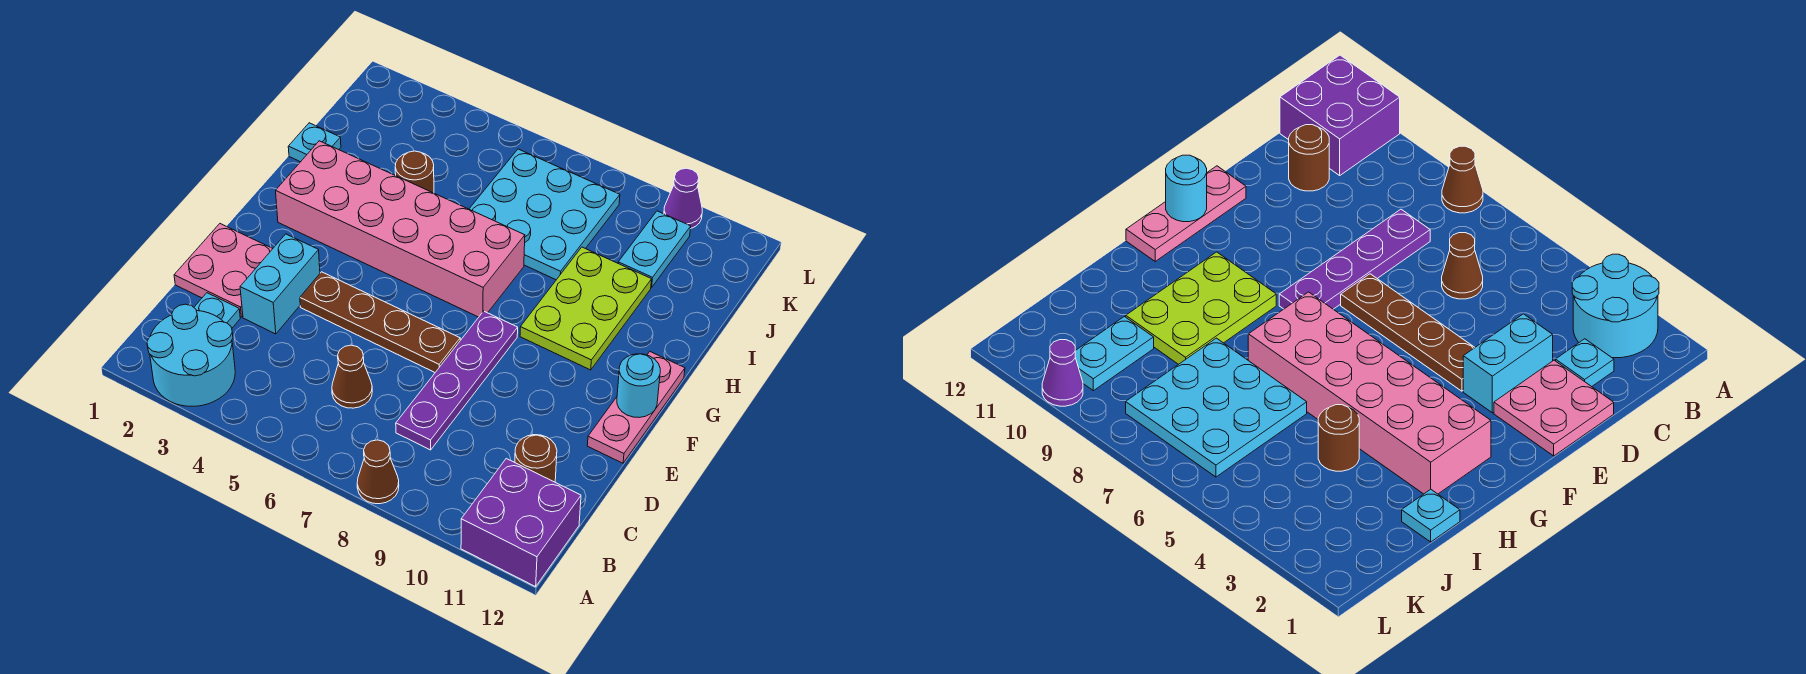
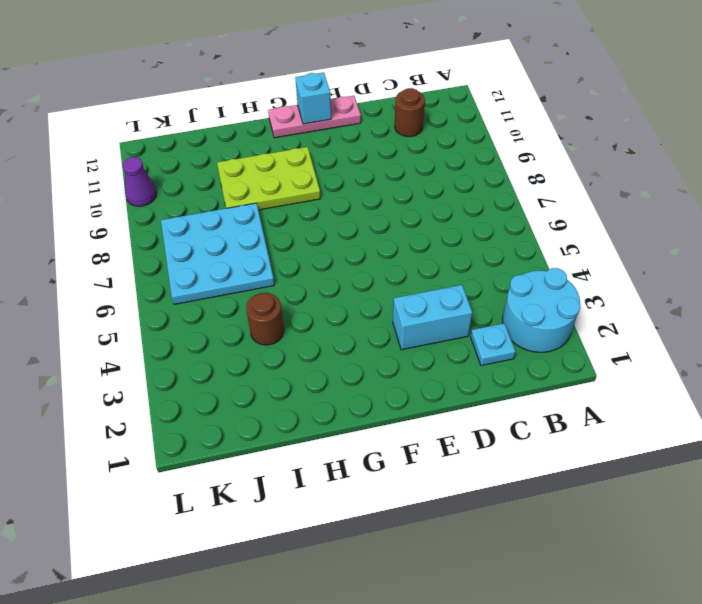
cyan 1x1 brick [295,72,331,124] -> cyan 1x1 round brick [617,354,660,418]
none -> brown 1x1 cone [357,440,399,504]
none -> purple 2x2 brick [461,459,581,587]
none -> brown 1x1 cone [332,345,372,408]

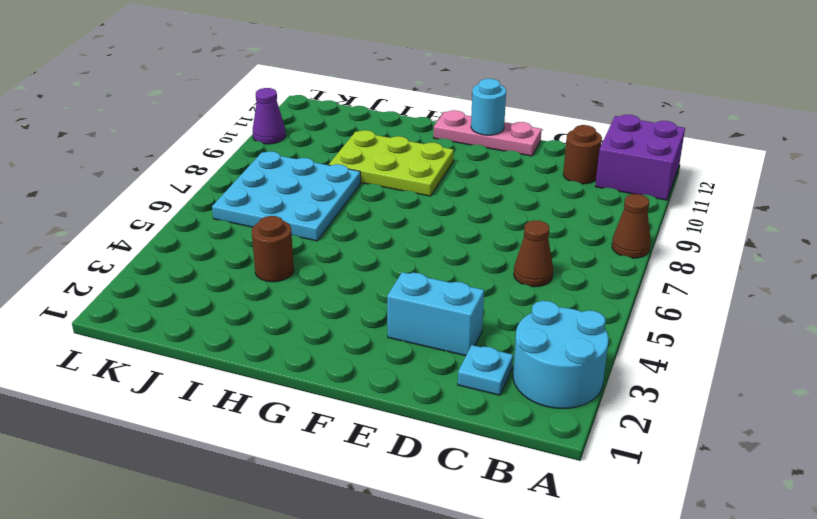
none -> purple 1x4 plate [396,311,518,450]
none -> pink 2x2 plate [174,224,273,317]
none -> brown 1x4 plate [300,272,460,372]

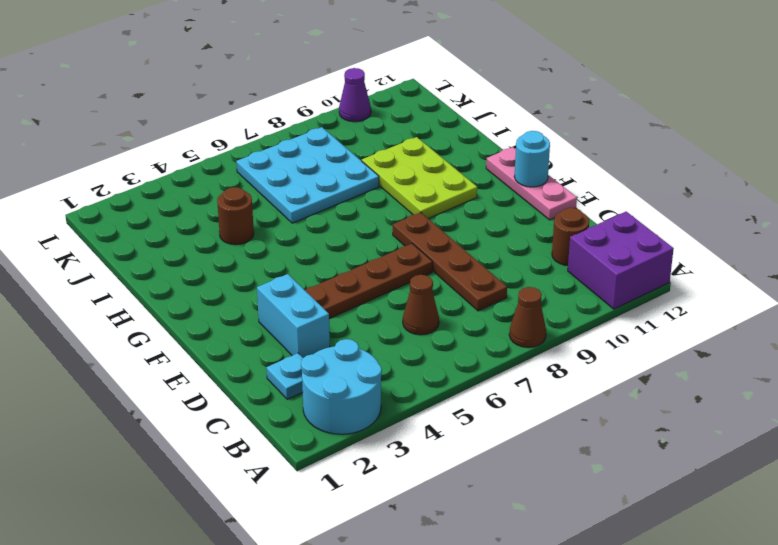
brown 1x4 plate [393,212,507,311] -> purple 1x4 plate [396,311,518,450]
none -> pink 2x2 plate [174,224,273,317]
none -> pink 2x6 brick [276,141,525,317]
none -> cyan 1x1 plate [288,123,341,162]

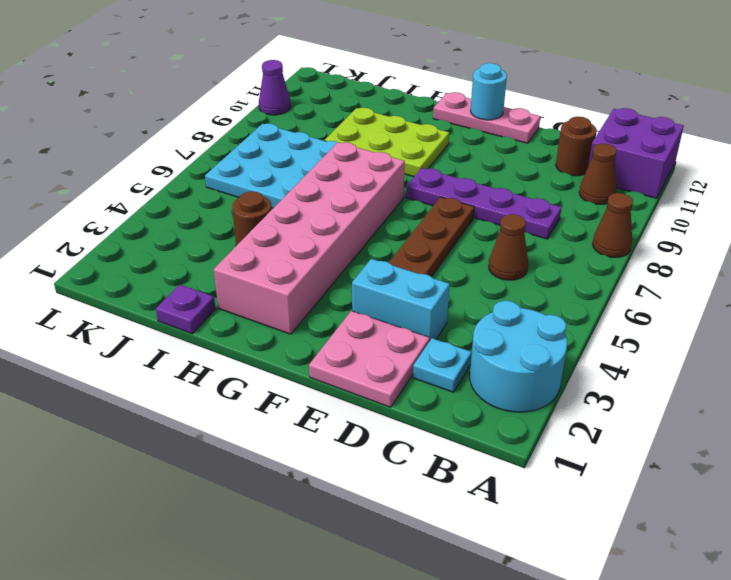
brown 1x1 cone [579,143,616,204] -> none
purple 1x1 plate [156,285,216,334] -> cyan 1x1 plate [288,123,341,162]
none -> cyan 1x2 plate [618,211,691,288]

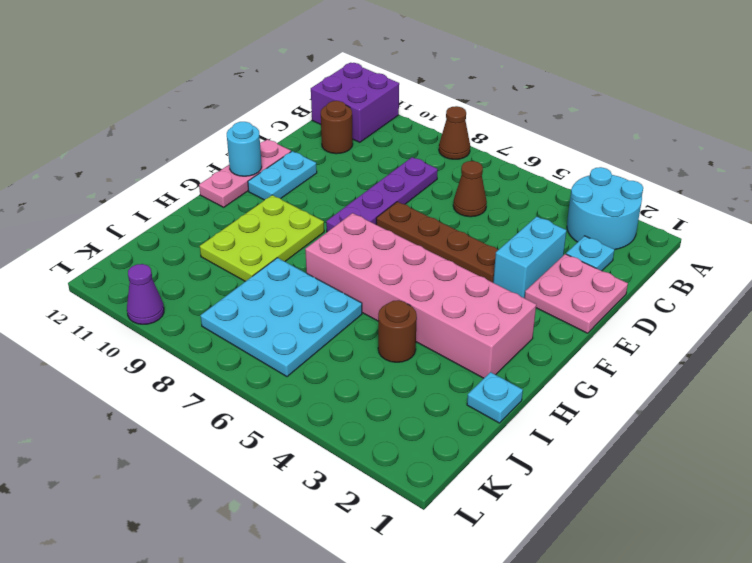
cyan 1x2 plate [248,151,317,200] -> cyan 1x2 plate moved to [618,211,691,288]

